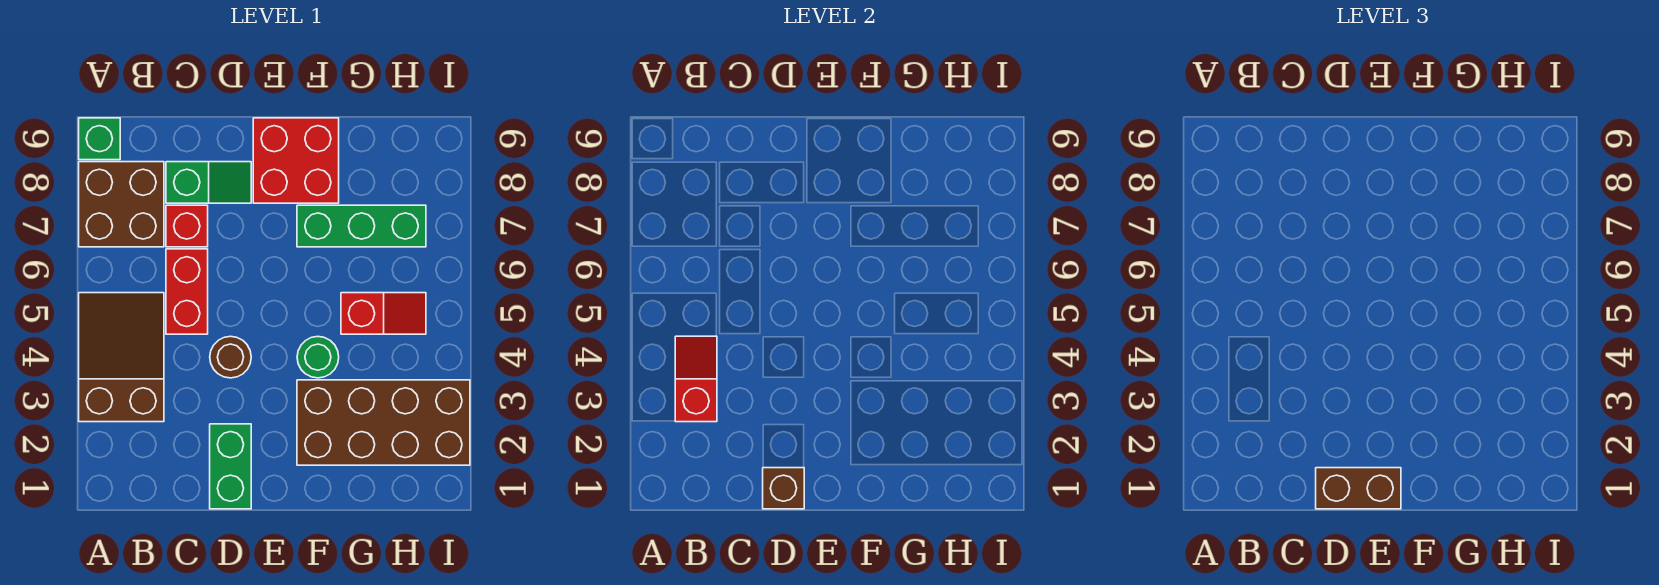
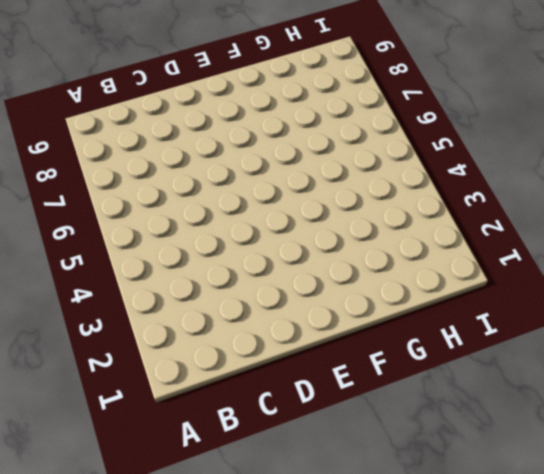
none -> brown 2x3 slope [79,293,164,422]
none -> brown 2x2 brick [79,162,164,247]
none -> green 1x1 brick [79,118,120,160]

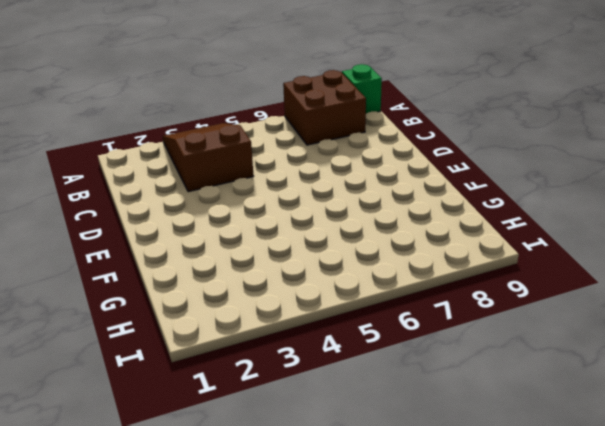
brown 2x3 slope [162,123,254,192] -> brown 2x3 slope turned to [79,293,164,422]
none -> red 1x2 brick [166,249,208,334]
none -> red 1x1 brick [166,205,208,247]
none -> green 1x2 slope [166,162,251,203]

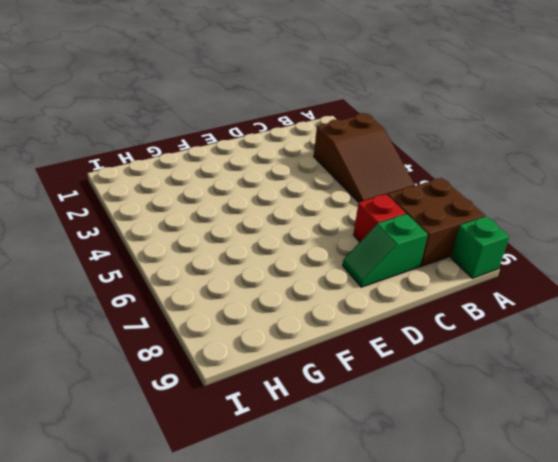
none -> red 1x2 brick [166,249,208,334]
none -> green 1x2 brick [210,424,251,509]
none -> brown 1x1 round brick [210,336,251,378]

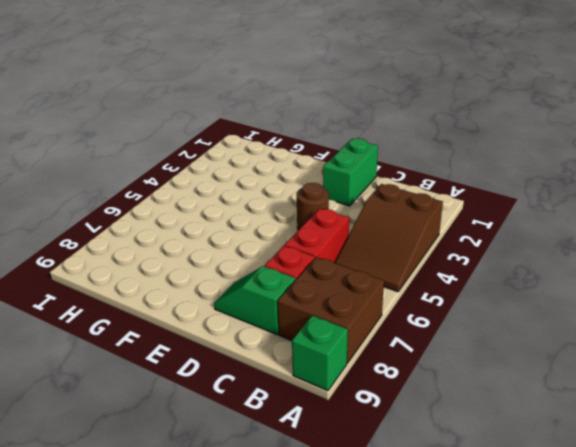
none -> red 2x2 brick [253,118,339,203]
none -> brown 2x4 brick [297,380,470,465]
none -> green 1x1 round brick [297,337,339,378]

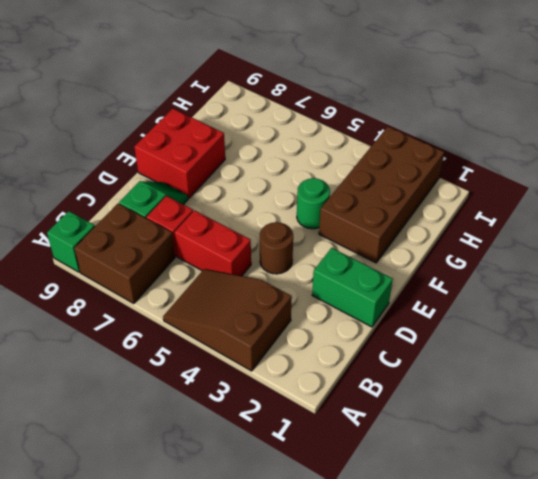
none -> green 1x3 brick [297,205,426,247]
none -> red 1x2 slope [341,293,426,334]
none -> red 1x2 slope [675,336,717,422]

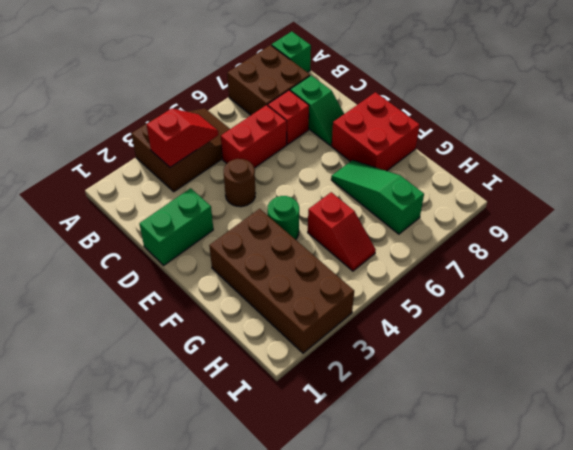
green 1x3 slope [331,160,424,234] -> green 1x3 brick [297,205,426,247]
none -> brown 1x1 brick [763,468,804,509]
none -> brown 1x2 brick [1316,468,1401,509]

